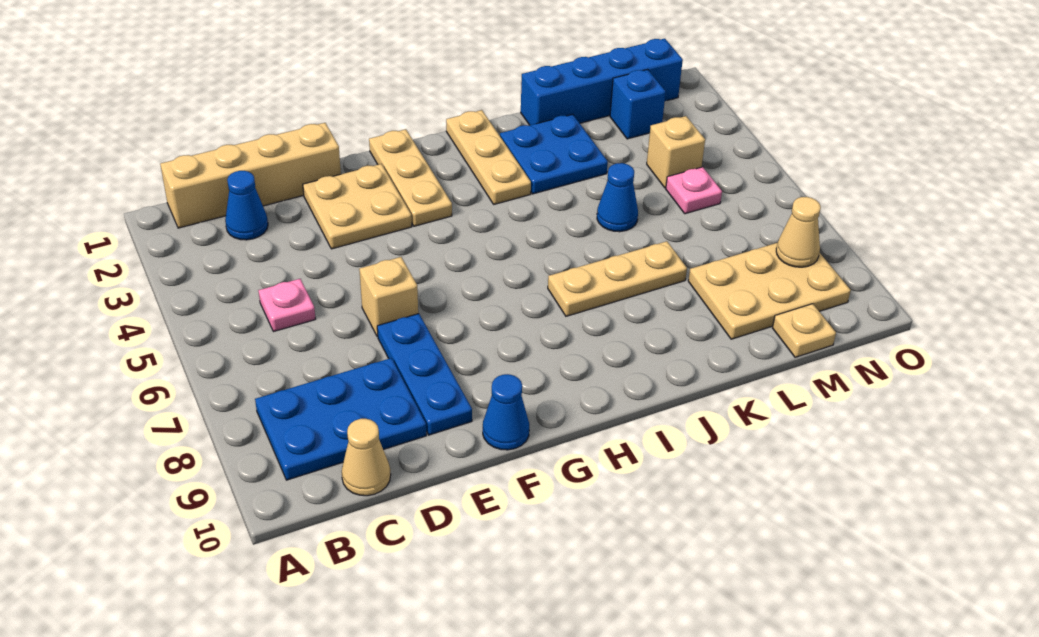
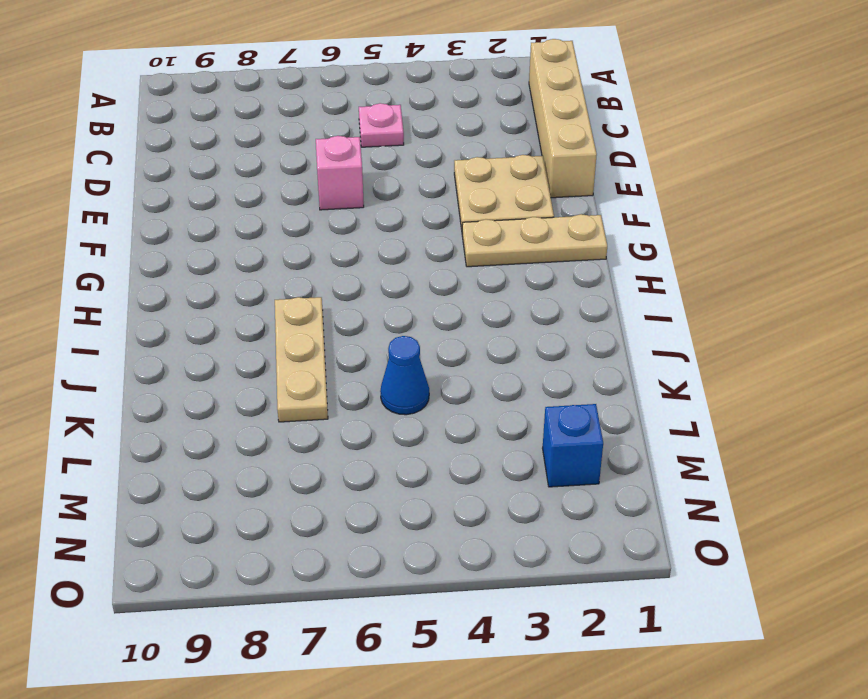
pink 1x1 brick [316,136,364,210] -> tan 1x1 brick [359,257,418,337]
none -> blue 2x3 plate [255,358,426,480]
none -> blue 1x1 cone [225,171,268,240]
none -> tan 1x1 cone [342,419,391,496]

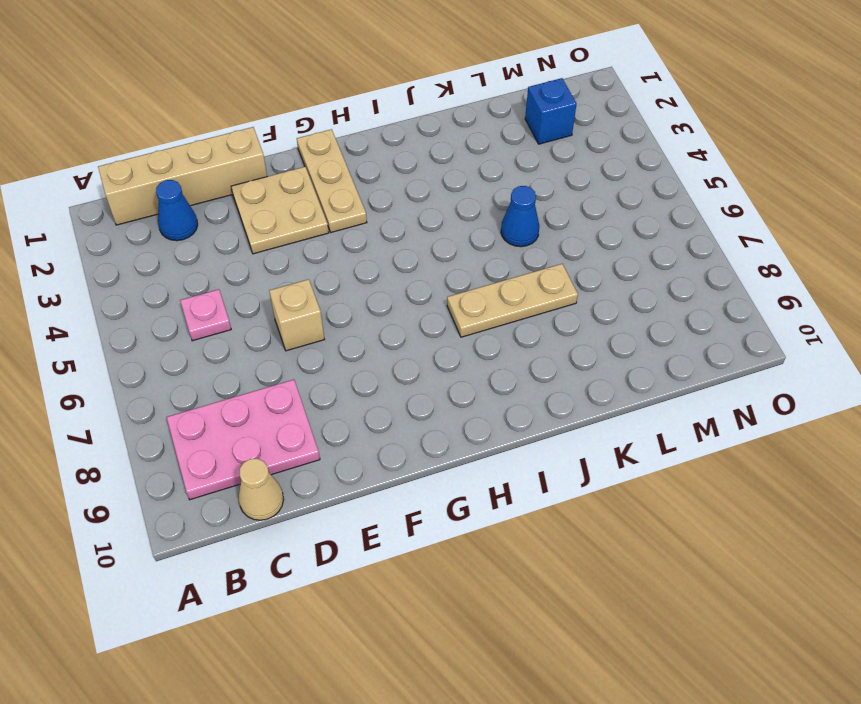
pink 2x3 plate [167,380,320,500] -> blue 2x3 plate [255,358,426,480]
none -> blue 1x3 plate [377,314,472,435]
none -> blue 1x1 cone [483,374,529,450]
none -> tan 1x3 plate [446,110,531,204]

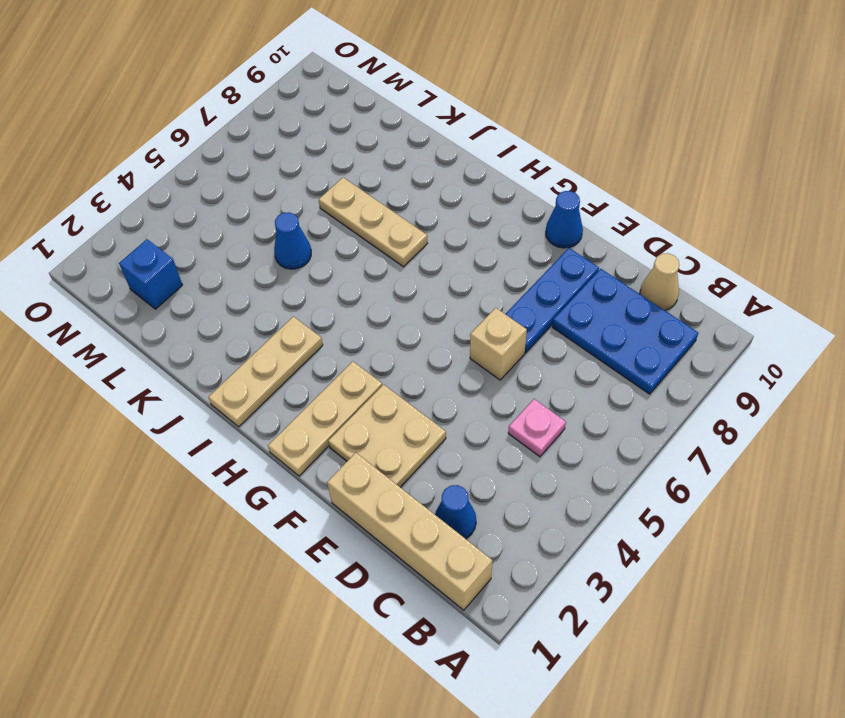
none -> blue 2x2 plate [500,114,608,194]
none -> blue 1x4 brick [521,39,683,125]
none -> tan 2x3 plate [688,243,851,339]

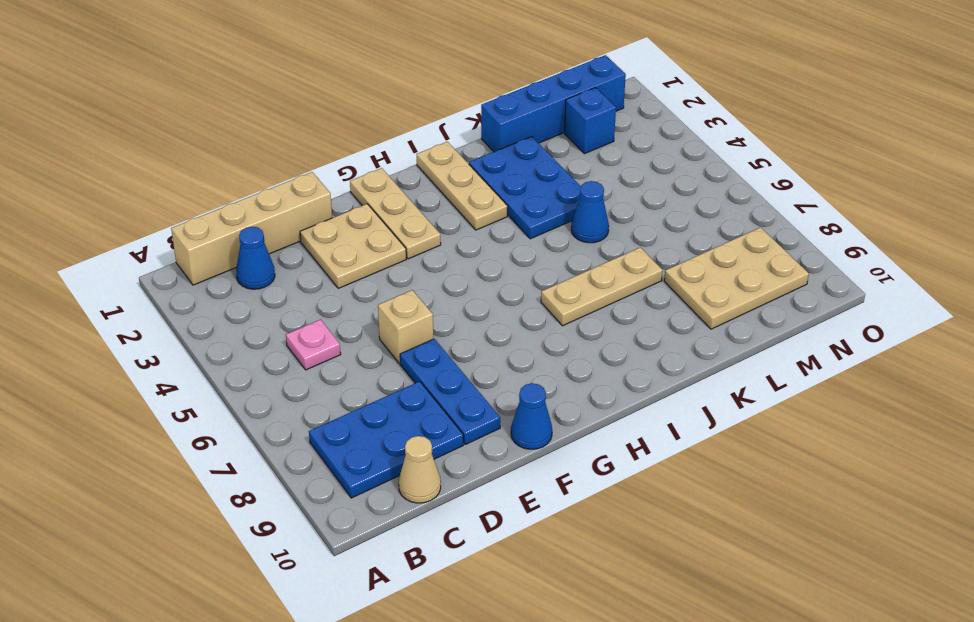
blue 2x3 plate [469,137,581,239] -> blue 2x2 plate [500,114,608,194]
none -> tan 1x1 brick [647,116,705,188]
none -> pink 1x1 plate [666,167,722,214]
none -> tan 1x1 plate [773,304,836,357]

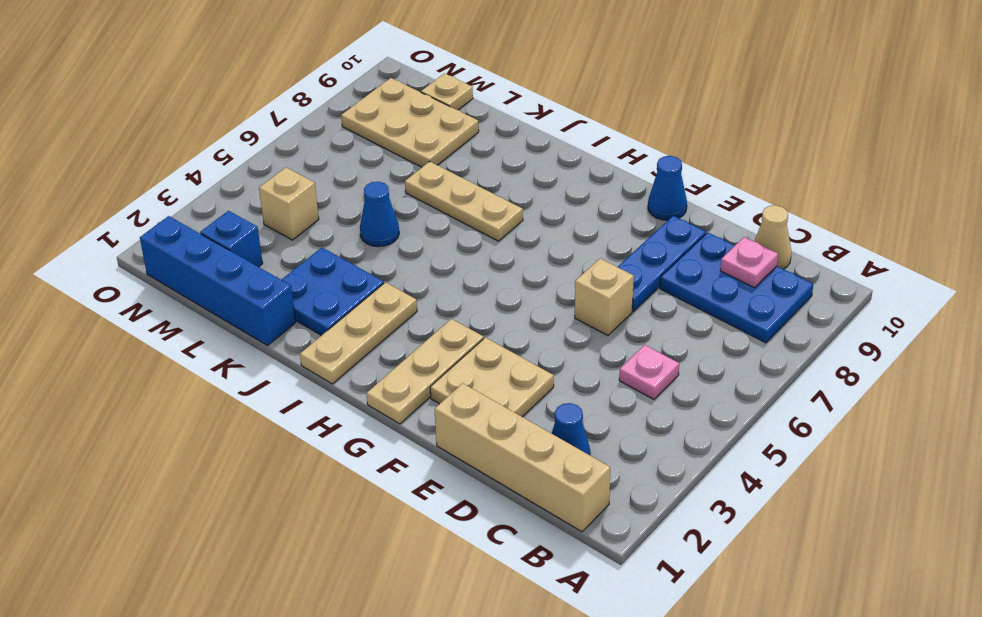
pink 1x1 plate [720,237,778,288] -> pink 1x1 plate moved to [666,167,722,214]
none -> tan 1x1 cone [776,197,821,267]

